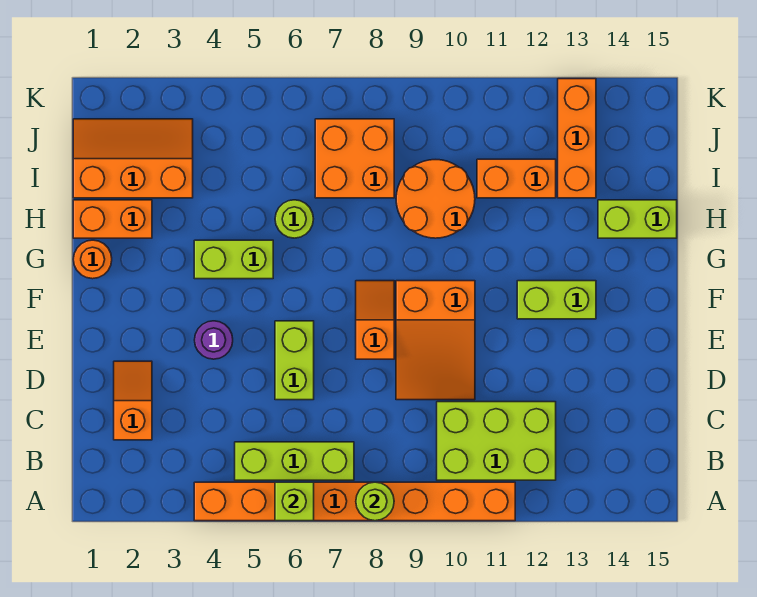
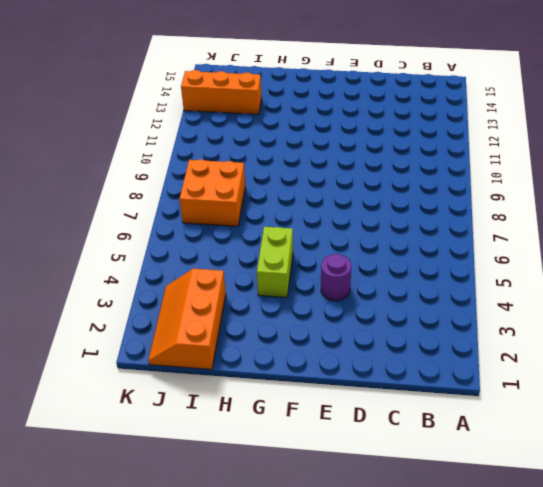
none -> orange 1x8 brick [194,482,515,521]
none -> lime 1x3 brick [235,442,354,480]
none -> lime 2x3 brick [437,402,556,480]

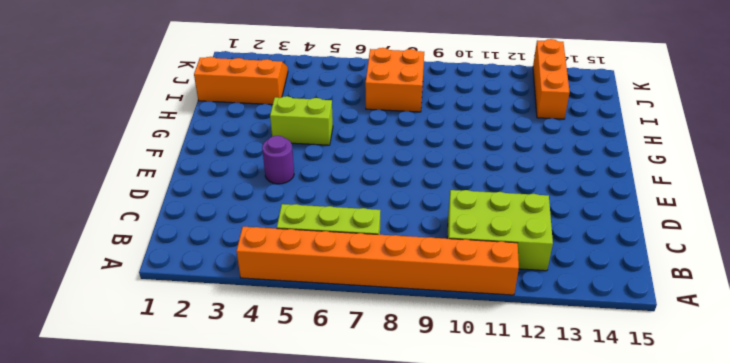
none -> orange 1x2 slope [114,361,152,440]
none -> lime 1x2 brick [275,321,314,400]
none -> orange 2x3 slope [396,281,475,400]

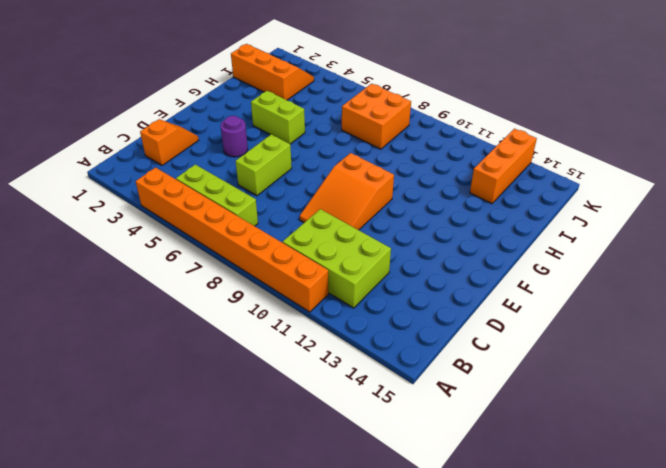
none -> orange 1x2 slope [356,281,394,359]
none -> lime 1x2 brick [517,281,596,319]
none -> orange 1x1 round brick [73,240,112,279]

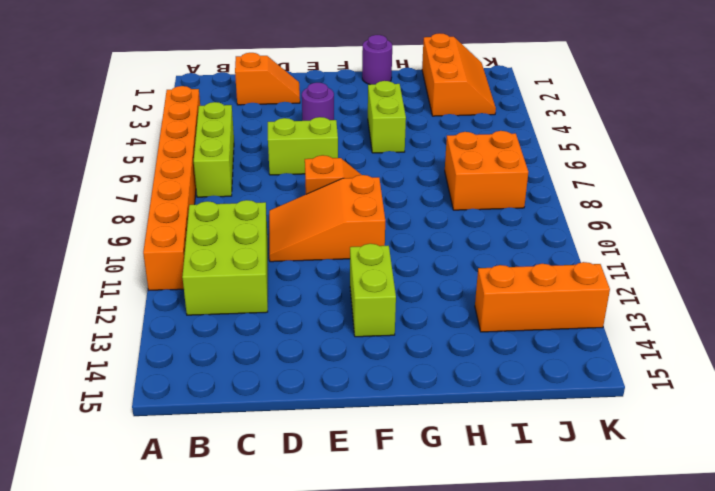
purple 1x1 round brick [362,35,392,85] -> orange 1x1 round brick [73,240,112,279]
none -> orange 1x2 brick [73,200,152,238]
none -> lime 1x1 round brick [275,200,313,238]
none -> orange 2x2 round brick [396,160,475,238]

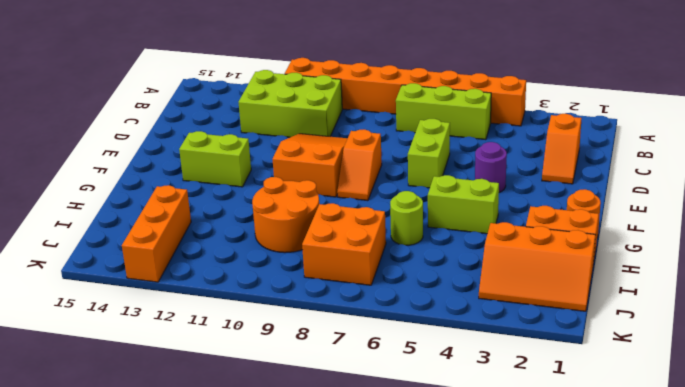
none -> lime 1x2 brick [598,200,677,238]
none -> orange 1x2 brick [477,159,556,198]
none -> lime 1x1 brick [275,482,314,521]

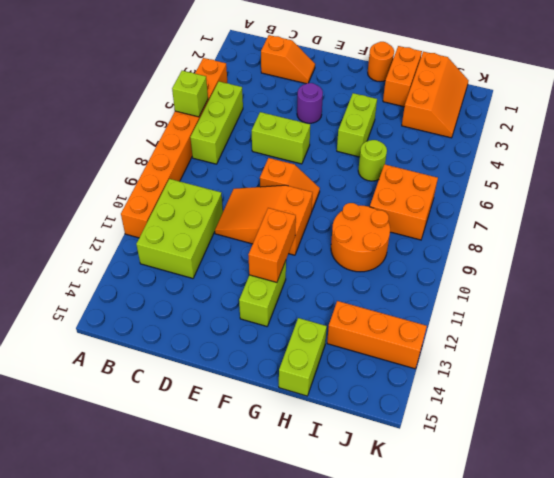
orange 1x2 brick [248,208,296,282] -> orange 1x2 brick moved to [477,159,556,198]
none -> lime 1x1 round brick [356,482,394,521]

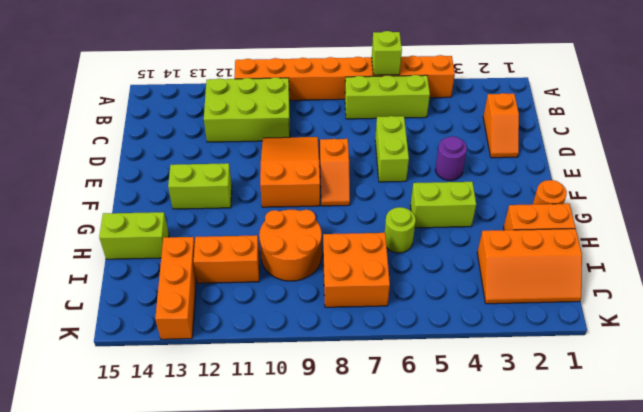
none -> lime 1x1 round brick [356,482,394,521]

